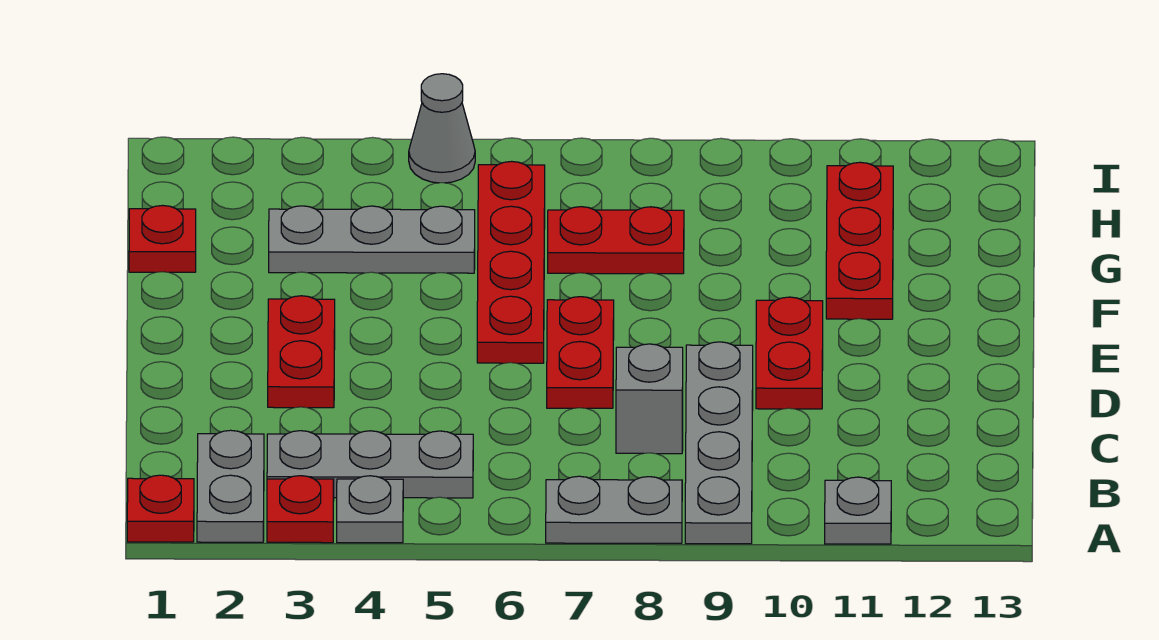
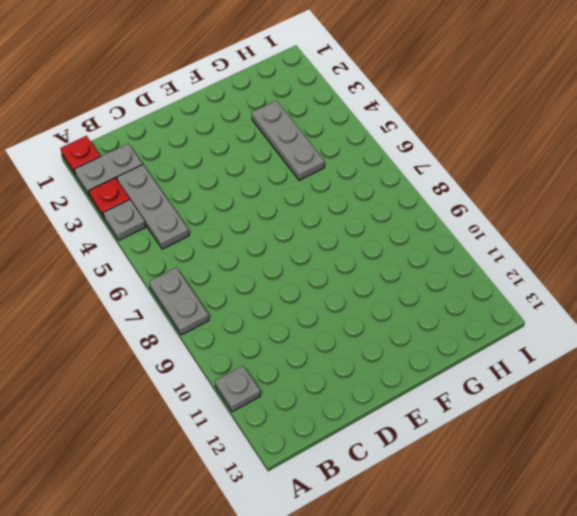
none -> grey 1x4 plate [685,342,753,544]
none -> grey 1x1 brick [616,344,683,454]
none -> red 1x2 plate [268,296,335,408]

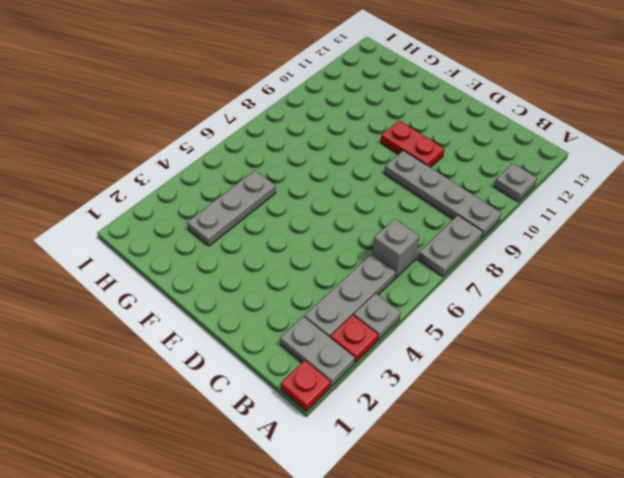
grey 1x1 brick [372,219,420,278] -> grey 1x1 brick moved to [616,344,683,454]
none -> red 1x2 plate [268,296,335,408]
none -> red 1x2 plate [547,297,614,408]
none -> red 1x4 plate [477,161,545,363]

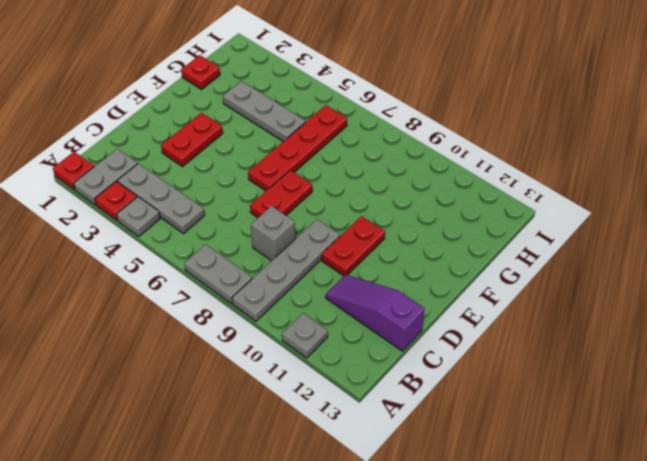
purple 1x3 slope [326,275,425,351] -> none
none -> red 1x3 plate [826,162,893,319]
none -> red 1x2 plate [548,207,684,274]
none -> grey 1x1 cone [409,74,475,183]

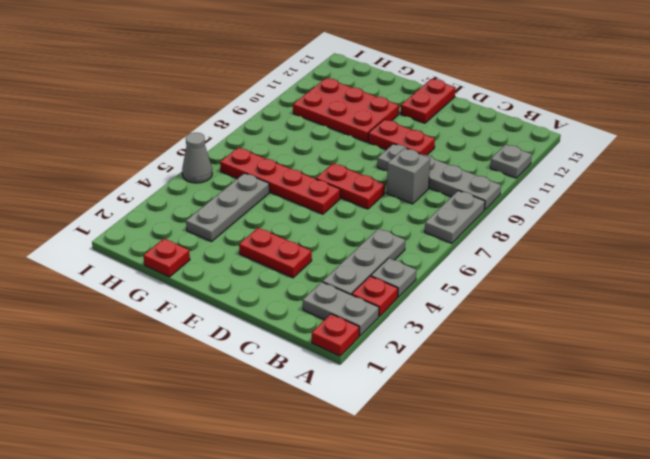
red 1x2 plate [401,79,455,123] -> red 1x2 plate moved to [548,207,684,274]
red 2x3 plate [293,78,399,142] -> red 1x3 plate [826,162,893,319]

